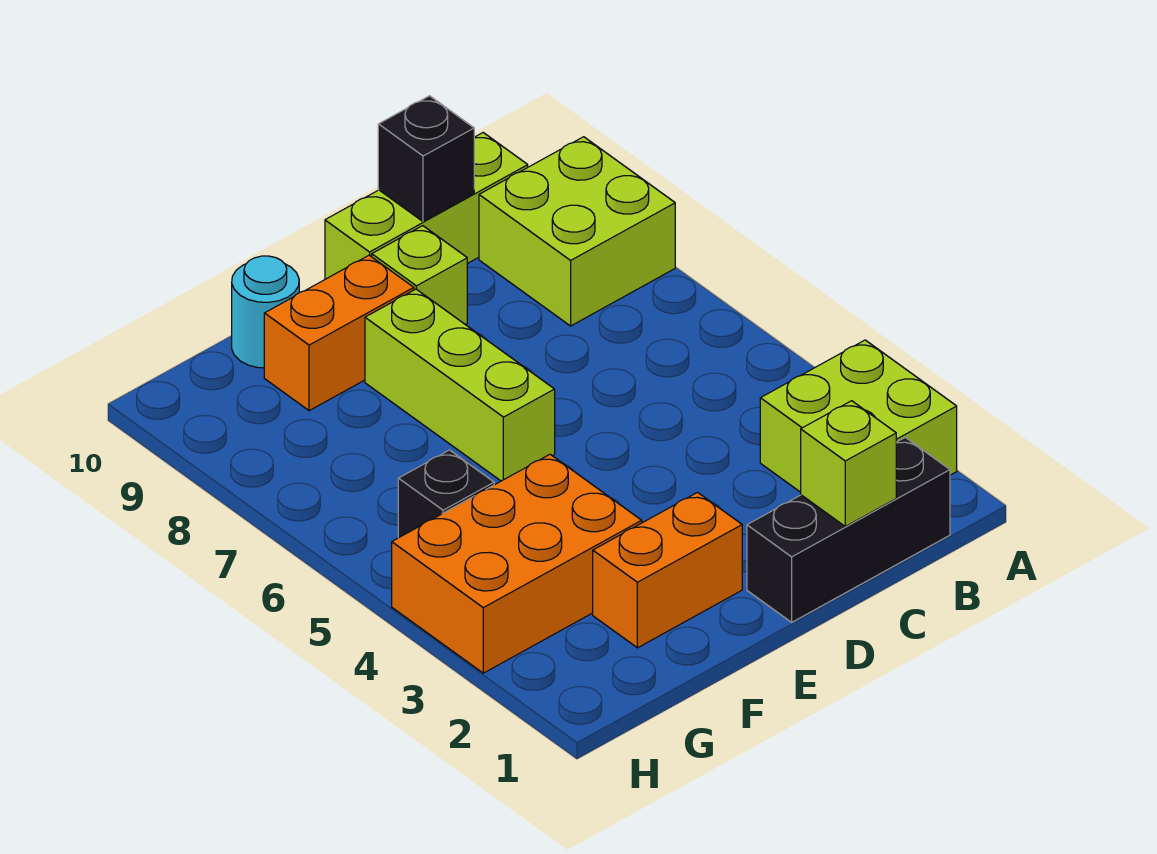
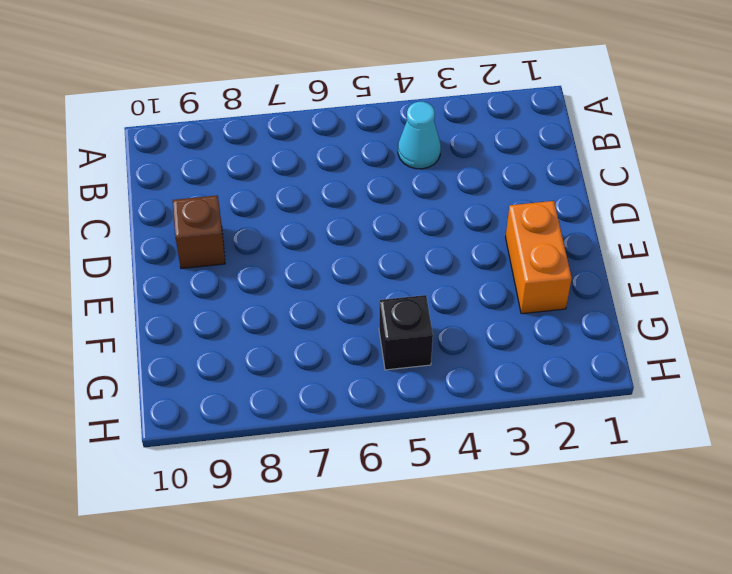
cyan 1x1 cone [398,102,441,169] -> none
brown 1x1 brick [173,195,225,269] -> lime 1x1 brick [372,226,467,324]
none -> lime 2x2 brick [760,340,957,492]
none -> lime 2x2 brick [479,137,675,326]
none -> black 1x3 brick [747,437,950,622]

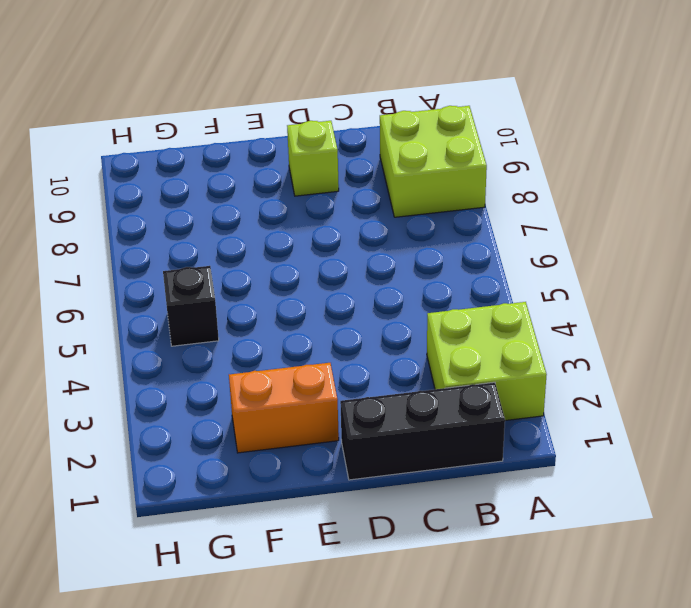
none -> lime 1x3 brick [325,133,528,279]
none -> lime 1x3 brick [365,289,555,481]
none -> orange 1x2 brick [264,255,414,411]

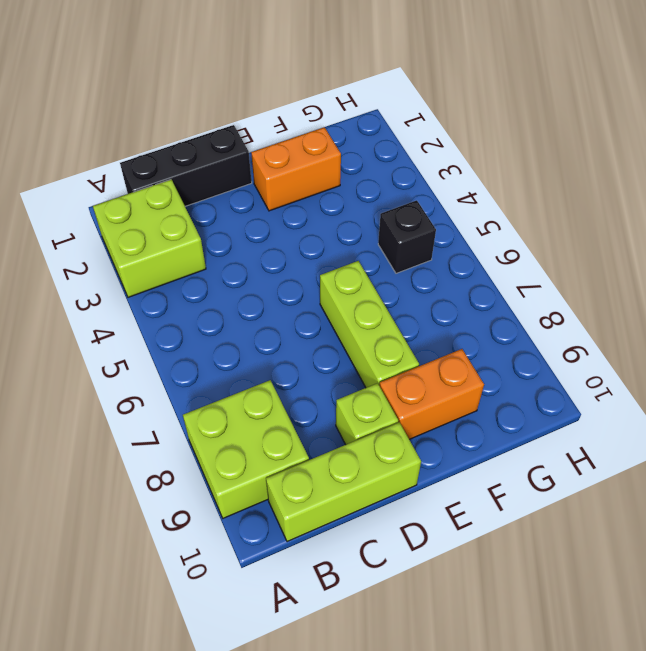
none -> orange 2x3 brick [392,454,642,673]
none -> cyan 1x1 round brick [232,256,299,368]
none -> lime 1x1 brick [801,401,896,526]

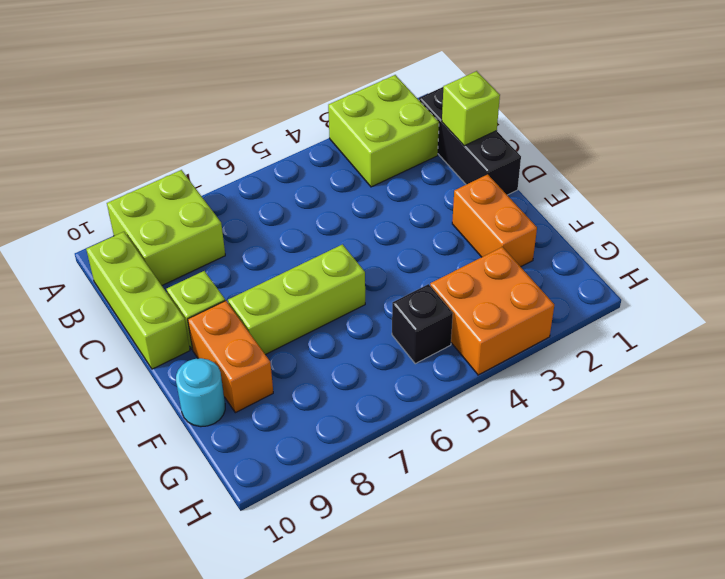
orange 2x2 brick [430,247,554,375] -> orange 2x3 brick [392,454,642,673]
none -> black 1x1 brick [378,96,474,222]

